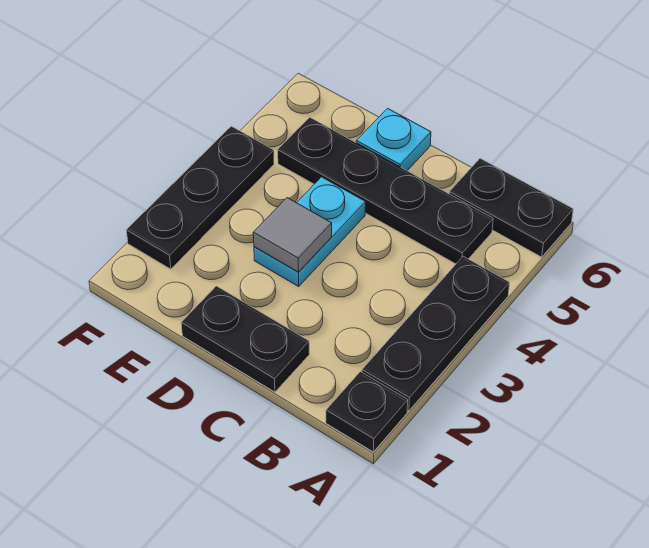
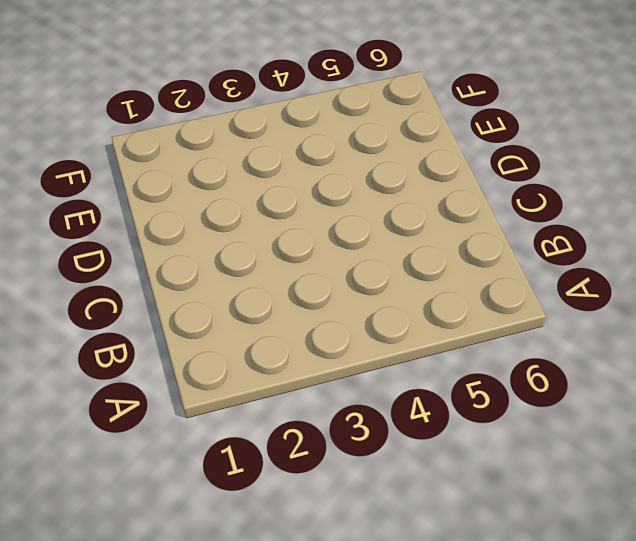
none -> black 1x1 plate [326,372,408,452]
none -> black 1x3 plate [362,256,510,411]

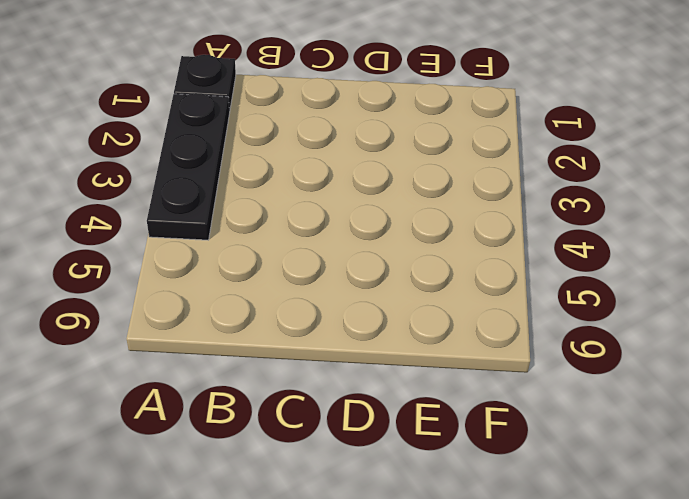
none -> black 1x2 plate [449,159,573,257]
none -> black 1x4 plate [278,117,493,264]

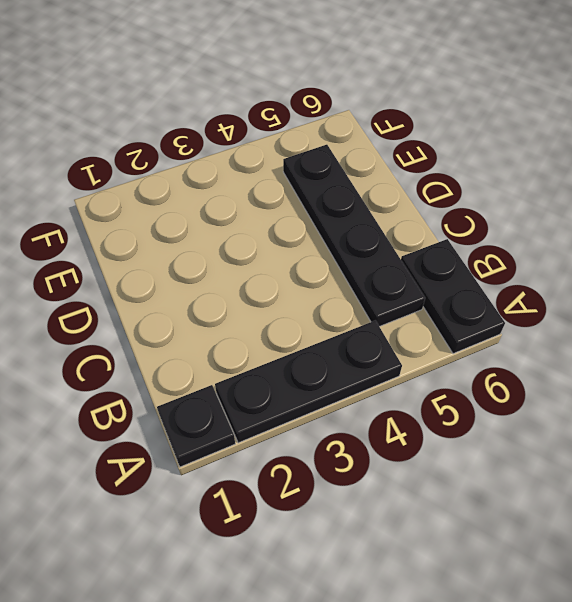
none -> black 1x2 plate [181,286,309,392]
none -> cyan 1x2 plate [254,177,366,286]

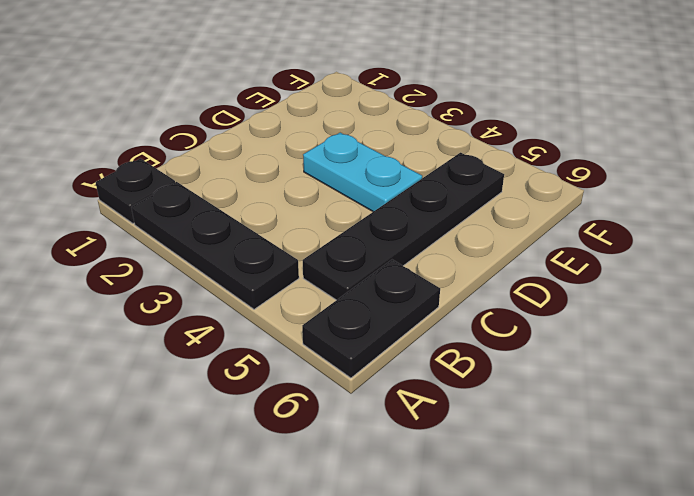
none -> black 1x2 plate [181,286,309,392]
none -> cyan 1x1 plate [356,108,431,171]

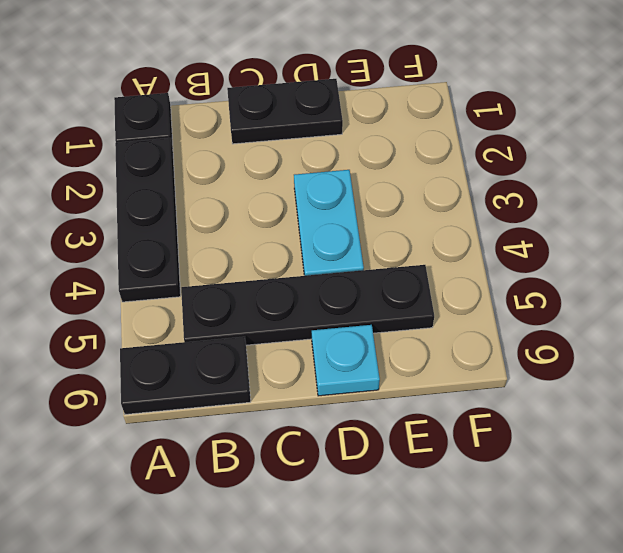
none -> black 1x3 plate [126,126,274,269]
none -> grey 1x1 tile [253,198,332,272]

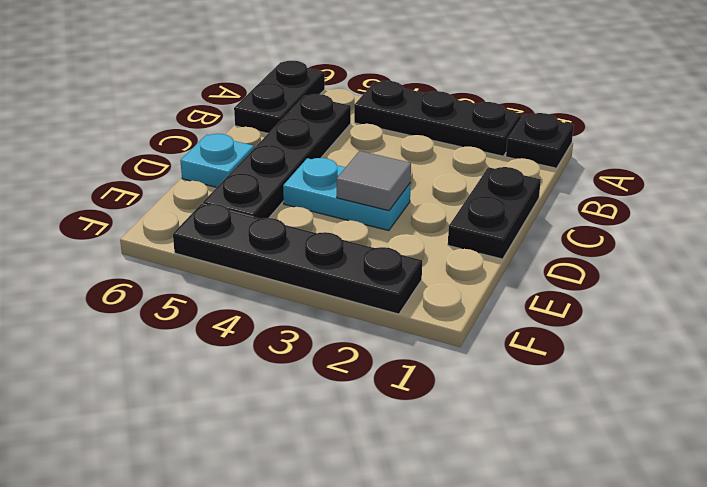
black 1x4 plate [173,204,422,314] -> black 1x3 plate [126,126,274,269]

